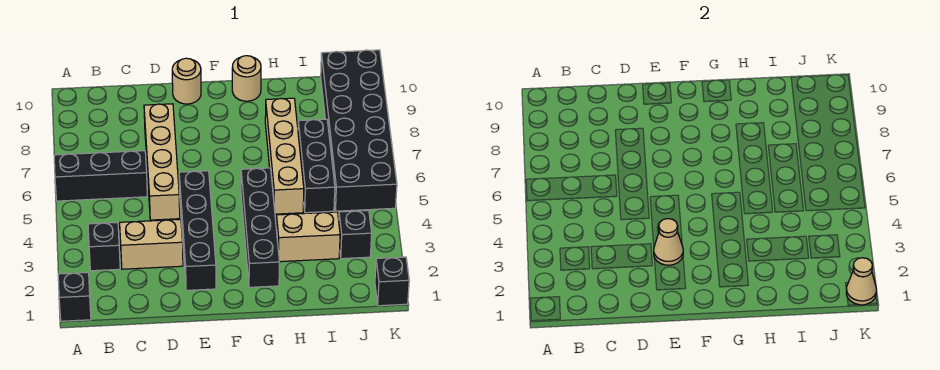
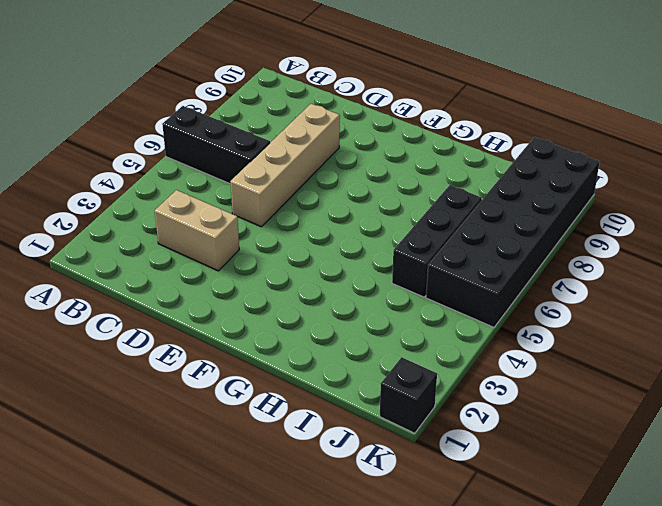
none -> black 1x1 brick [58,273,91,321]
none -> black 1x1 brick [88,222,120,271]
none -> black 1x4 brick [179,171,216,290]

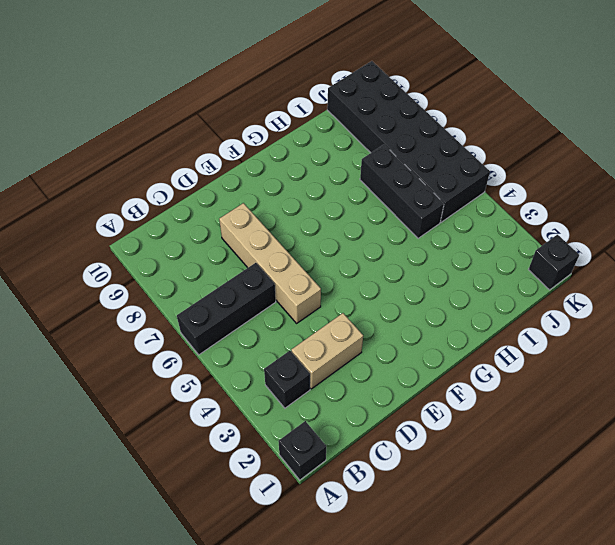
none -> black 1x4 brick [179,171,216,290]
none -> tan 1x1 round brick [172,58,201,104]
none -> black 1x4 brick [241,168,279,287]

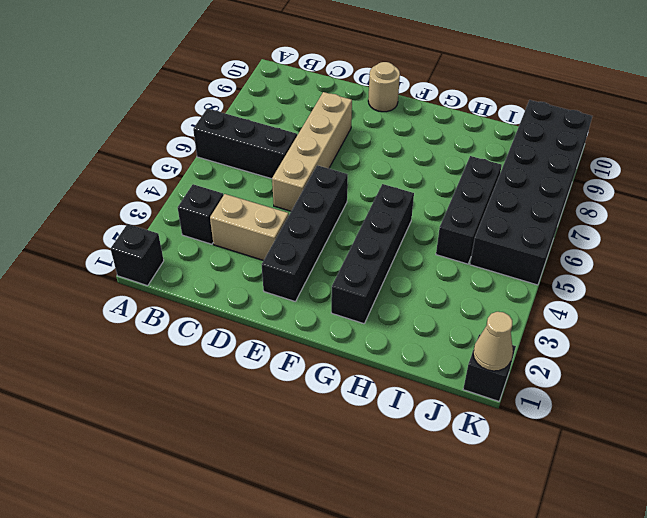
none -> tan 1x1 round brick [232,56,261,101]
none -> tan 1x2 brick [276,212,340,262]
none -> tan 1x4 brick [265,98,304,214]

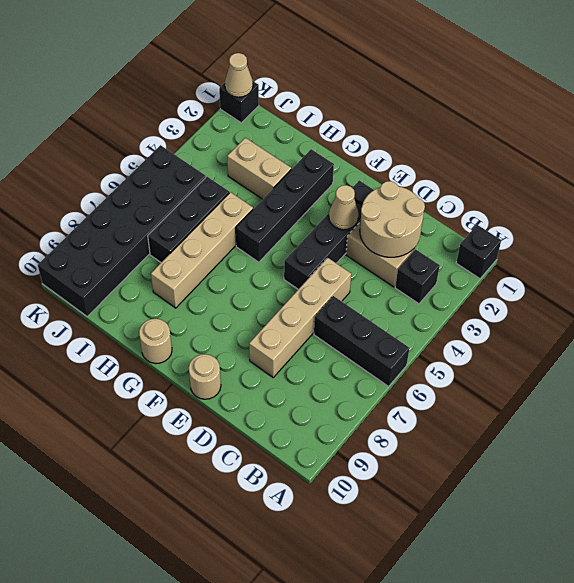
tan 2x2 round brick [360,181,425,257] -> none
none -> black 1x1 brick [339,210,372,259]

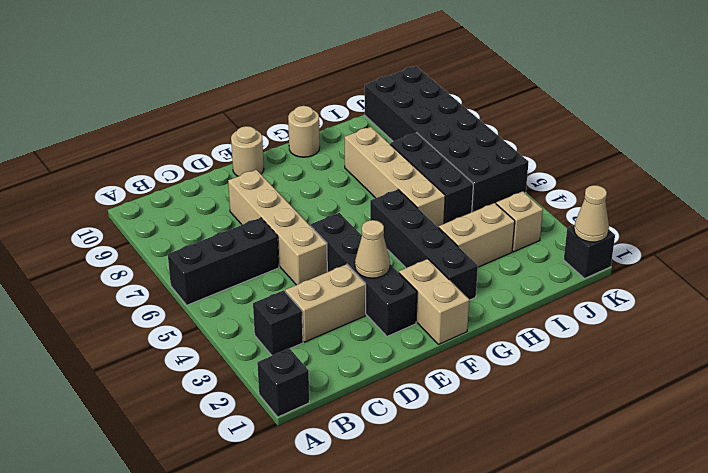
tan 1x2 brick [399,259,469,344] -> none
tan 1x1 brick [496,191,543,252] -> black 1x1 brick [339,210,372,259]

